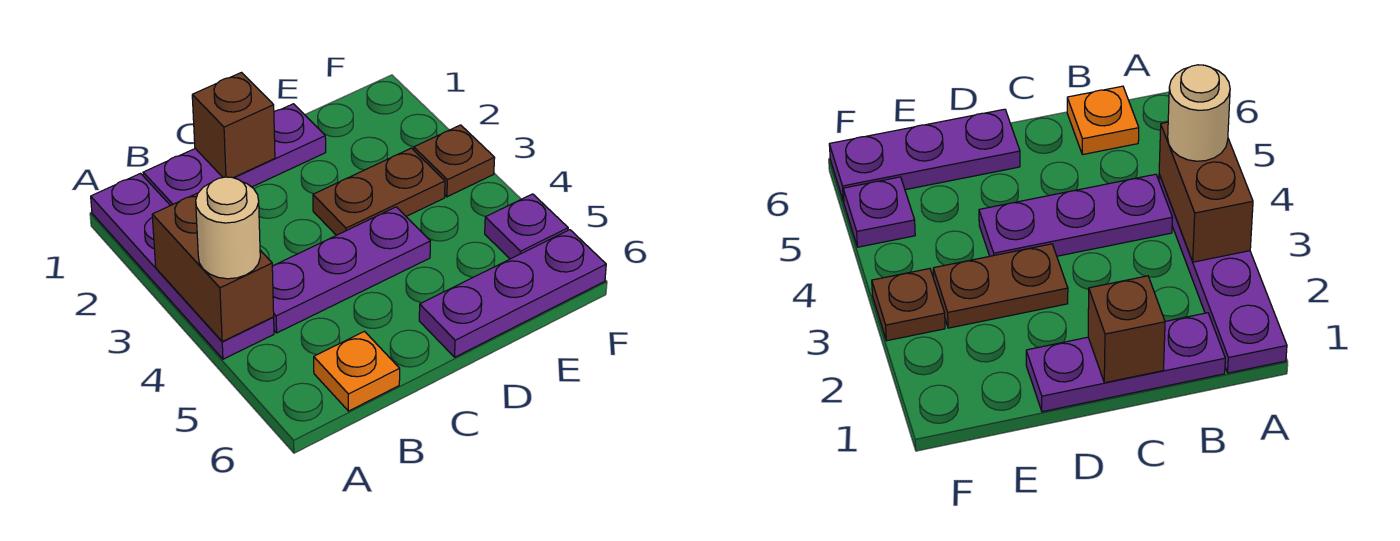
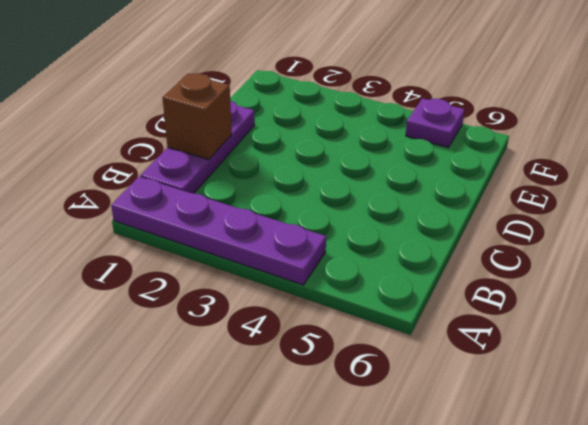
none -> purple 1x3 plate [272,207,430,333]
none -> orange 1x1 plate [314,331,400,411]

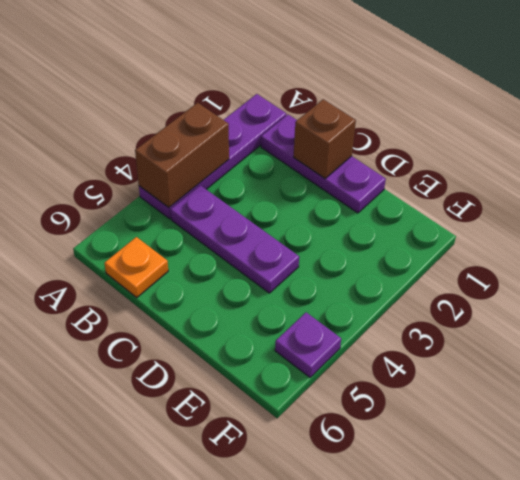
none -> brown 1x2 plate [313,148,445,235]
none -> purple 1x3 plate [419,230,606,357]

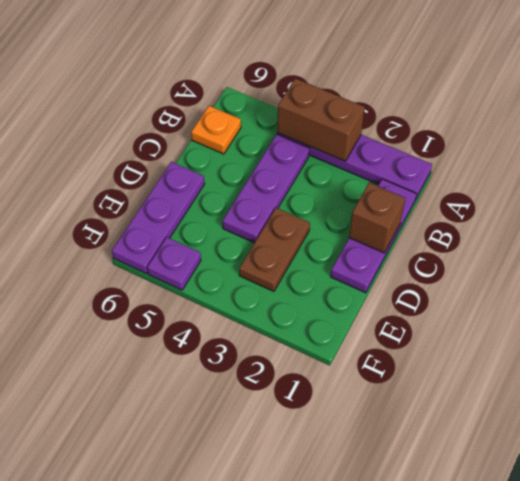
none -> brown 1x1 plate [414,125,495,197]
none -> tan 1x1 round brick [196,177,260,279]

